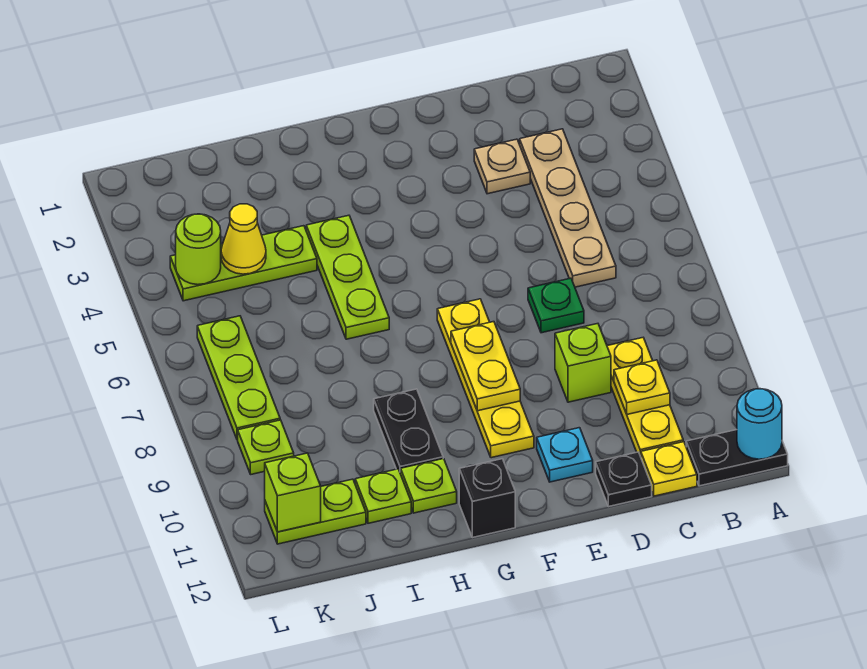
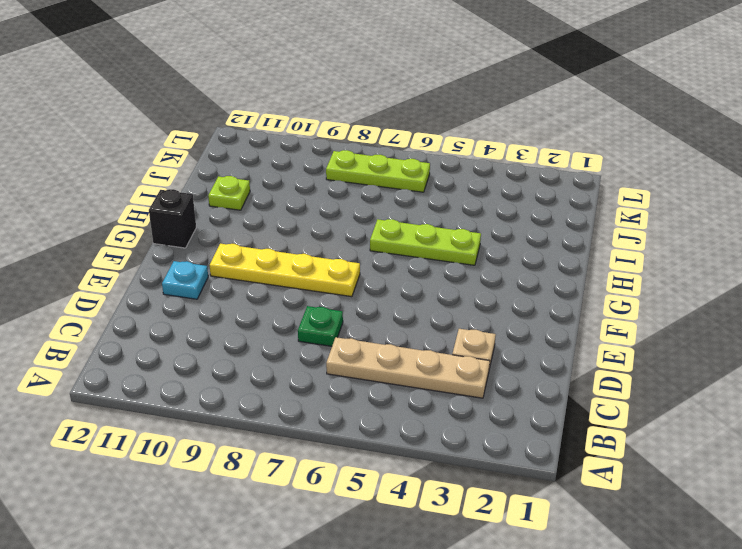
none -> black 1x2 plate [686,430,788,486]
none -> yellow 1x3 plate [607,338,683,457]
none -> yellow 1x1 plate [641,442,697,496]

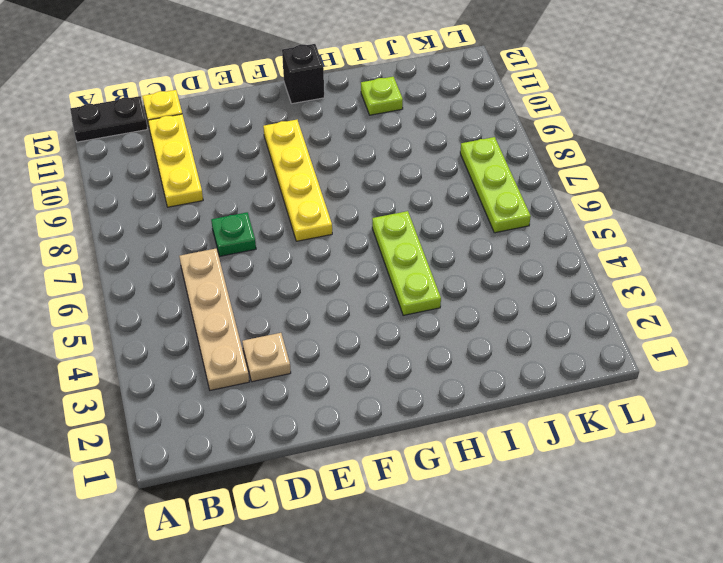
none -> lime 1x1 brick [555,324,611,402]
none -> black 1x1 plate [596,452,652,507]
none -> cyan 1x1 plate [537,428,593,482]

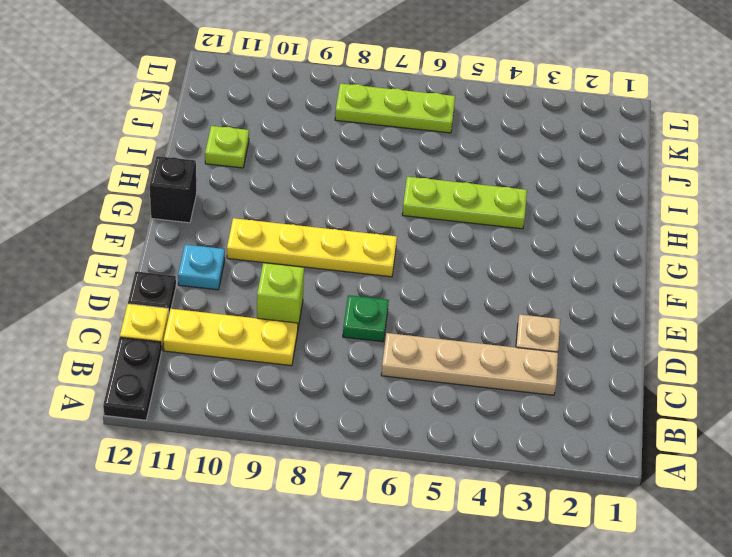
none -> black 1x2 plate [374,389,443,474]
none -> lime 1x1 plate [401,459,457,513]
none -> lime 1x3 plate [170,226,317,301]

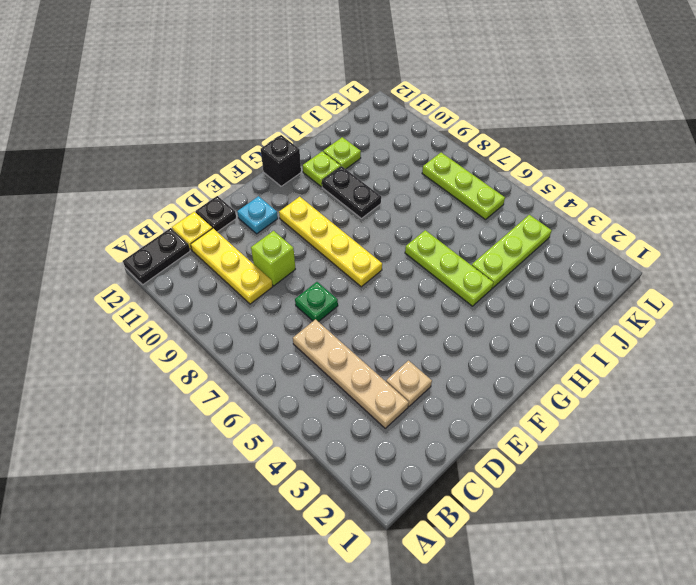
none -> lime 1x2 plate [265,479,366,544]
none -> lime 1x1 plate [238,420,294,474]
none -> cyan 1x1 round brick [737,389,782,459]

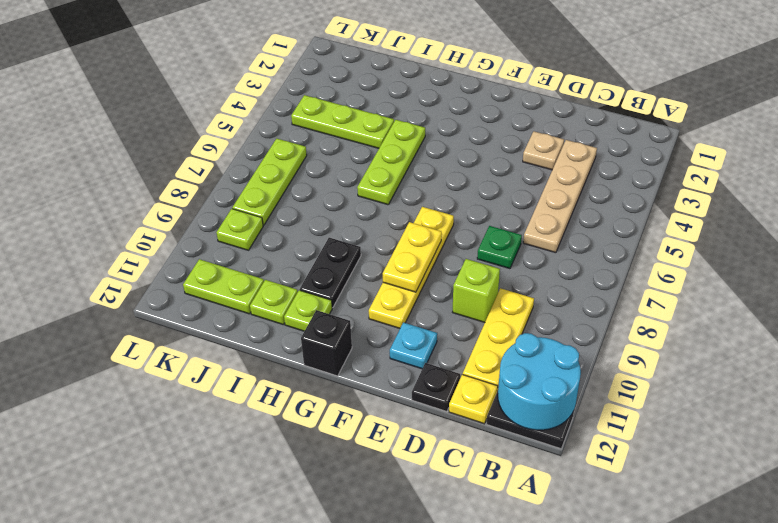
cyan 2x2 round brick [498,333,581,430] -> cyan 1x1 round brick [737,389,782,459]
none -> yellow 1x1 plate [614,360,670,414]
none -> yellow 1x1 cone [221,204,266,274]
none -> lime 1x1 round brick [176,214,221,285]

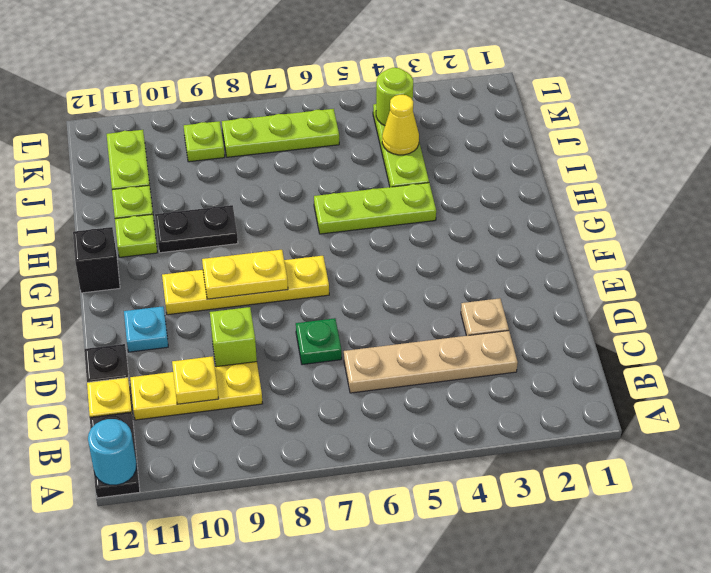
none -> lime 1x1 brick [265,453,321,532]

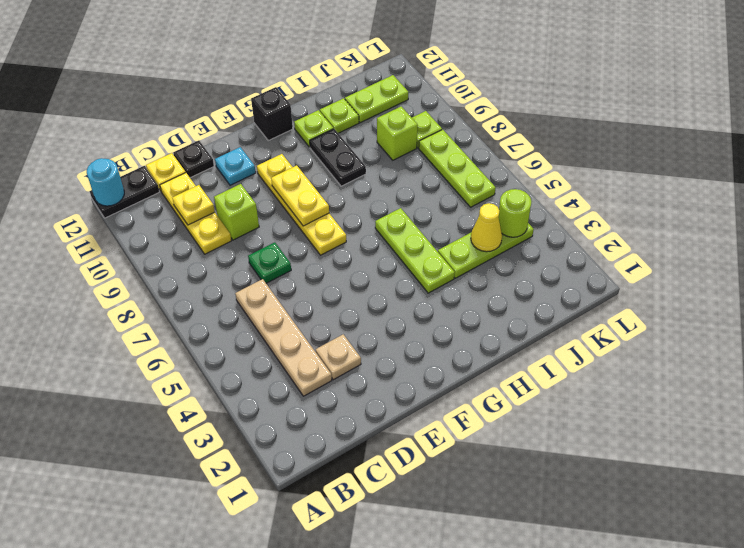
lime 1x1 brick [377,106,418,160] -> lime 1x1 brick moved to [265,453,321,532]

